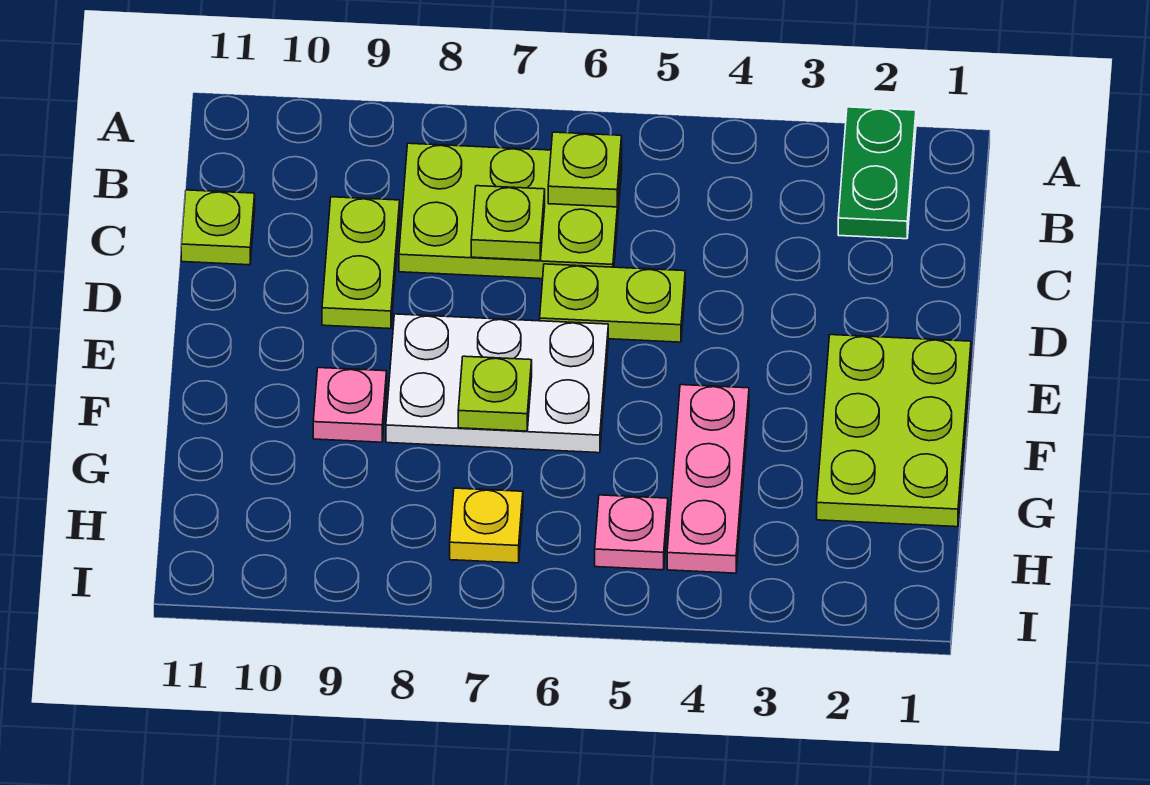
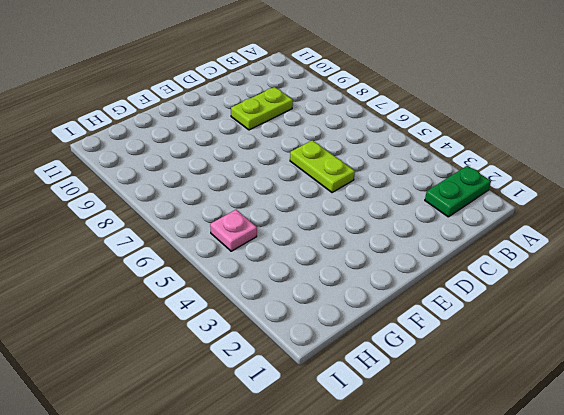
none -> lime 2x3 plate [399,143,622,279]
none -> lime 1x1 plate [181,190,255,265]
none -> lime 2x3 plate [817,335,971,527]

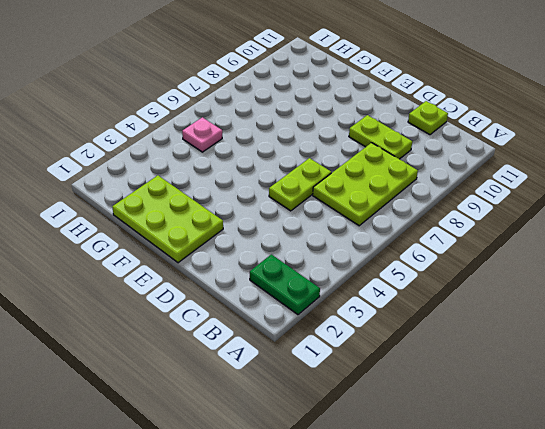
none -> white 2x3 plate [386,314,608,453]
none -> pink 1x3 plate [667,385,749,573]
none -> pink 1x1 plate [313,368,387,442]

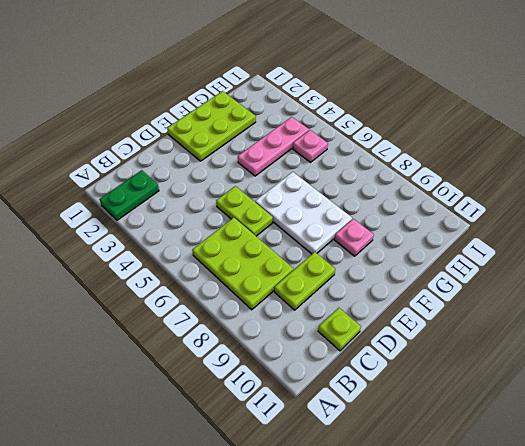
none -> yellow 1x1 plate [450,488,523,563]
none -> lime 1x1 plate [548,132,622,207]
none -> lime 1x1 plate [471,186,545,260]

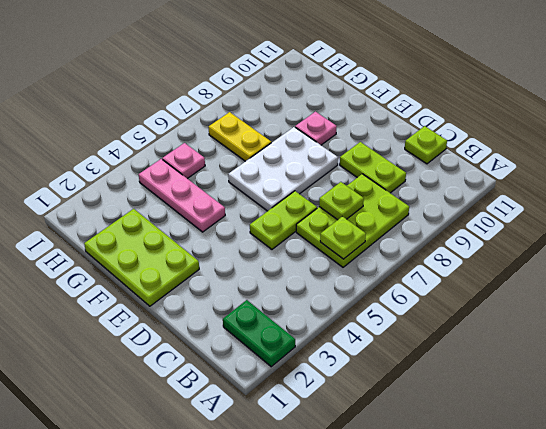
yellow 1x2 plate [209,112,271,161] -> yellow 1x1 plate [450,488,523,563]
none -> lime 1x1 plate [458,356,532,431]

